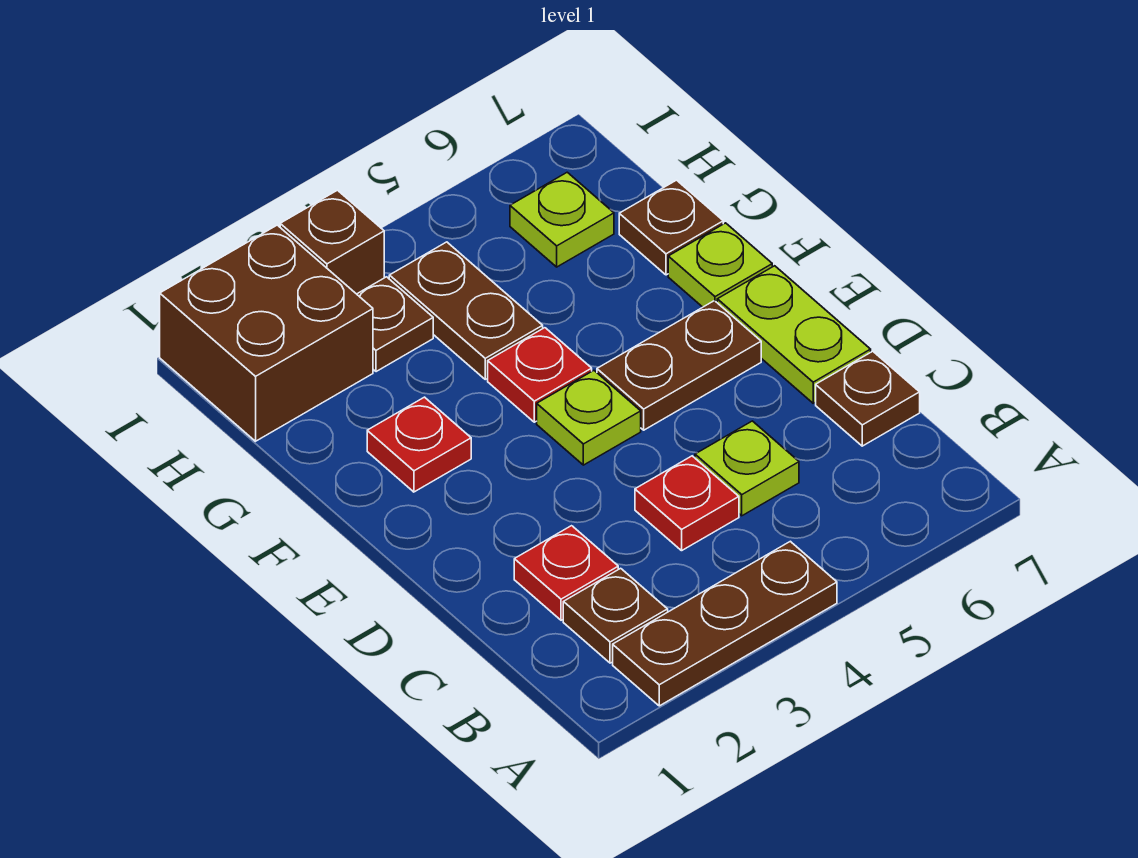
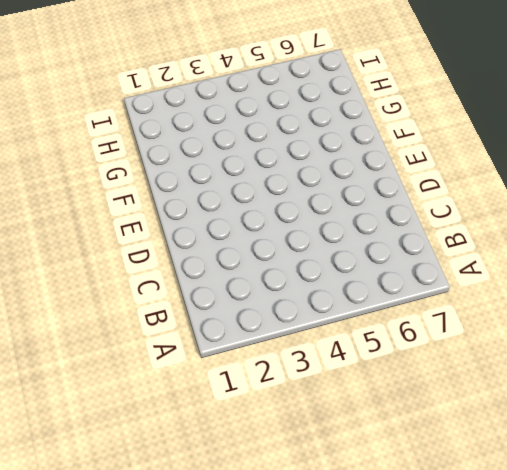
none -> brown 1x3 plate [613,541,837,706]
none -> brown 1x1 plate [563,568,668,663]
none -> red 1x1 plate [514,526,618,620]

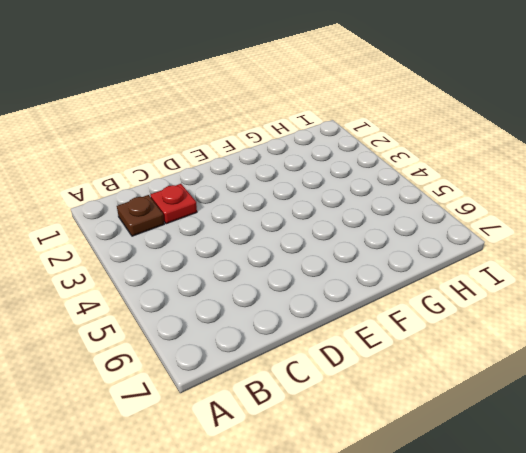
none -> brown 1x3 plate [613,541,837,706]
none -> red 1x1 plate [635,456,739,551]
none -> lime 1x1 plate [695,421,799,516]

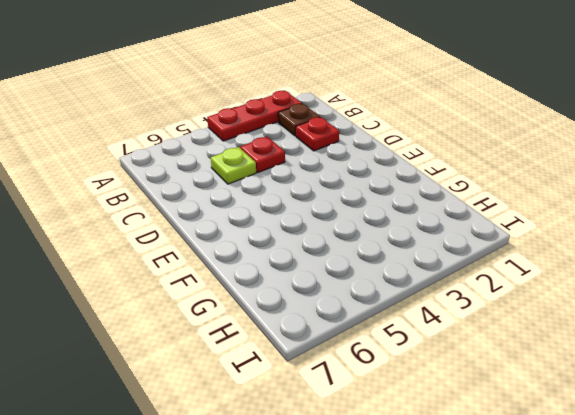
red 1x3 plate [207,91,302,141] -> brown 1x3 plate [613,541,837,706]
none -> brown 1x1 plate [816,351,920,446]
none -> lime 1x2 plate [717,266,871,403]
none -> lime 1x1 plate [537,371,641,465]

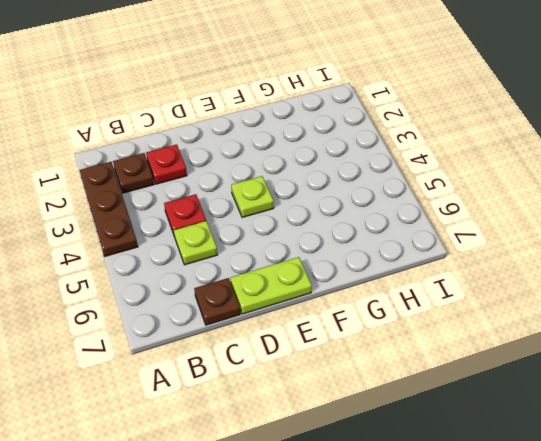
none -> brown 1x2 plate [597,301,761,430]
none -> red 1x1 plate [367,397,471,492]
none -> red 1x1 plate [488,328,592,422]

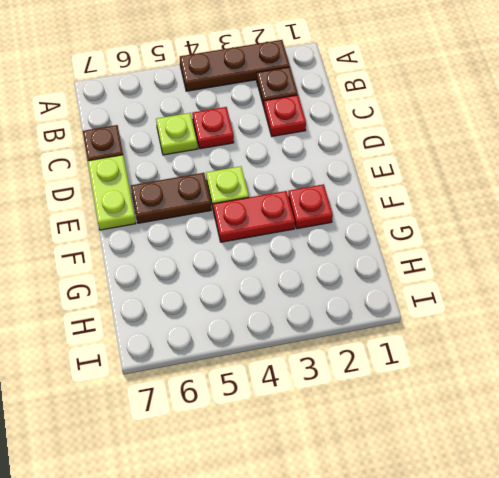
red 1x2 plate [213,191,295,242] -> red 1x1 plate [488,328,592,422]
none -> lime 1x1 plate [668,223,772,307]
none -> brown 1x2 plate [389,242,543,379]
none -> brown 1x1 plate [619,180,723,275]

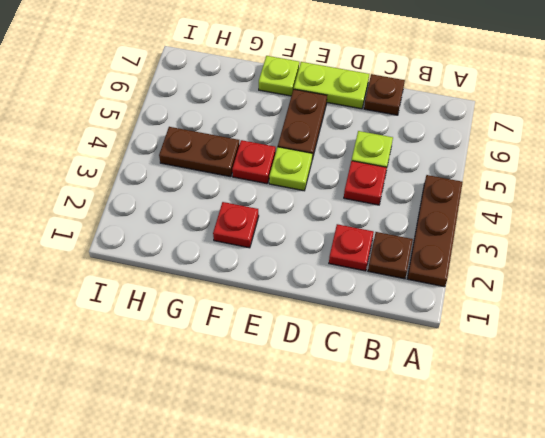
none -> brown 1x1 plate [619,180,723,275]
none -> brown 2x2 brick [160,225,373,441]
none -> brown 1x1 plate [357,277,433,372]

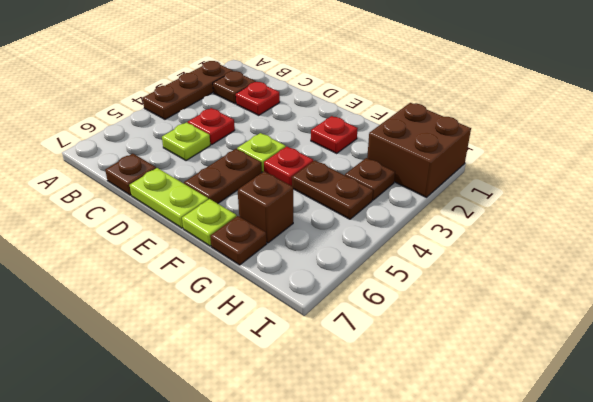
brown 1x1 brick [238,171,293,243] -> brown 1x1 brick moved to [280,190,384,294]
none -> lime 1x1 plate [510,172,614,267]

